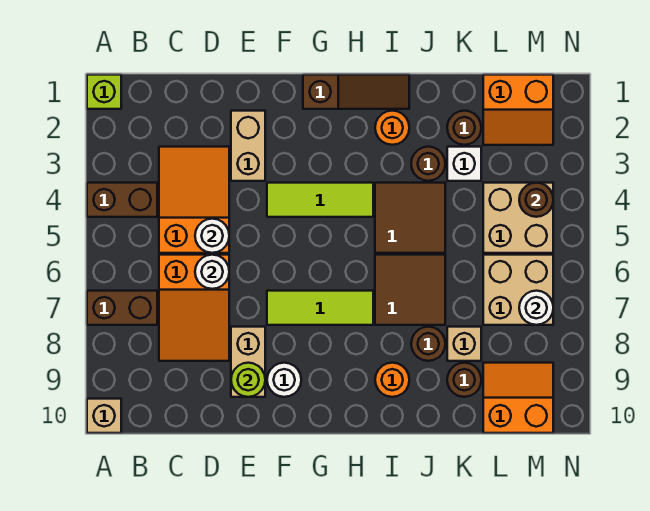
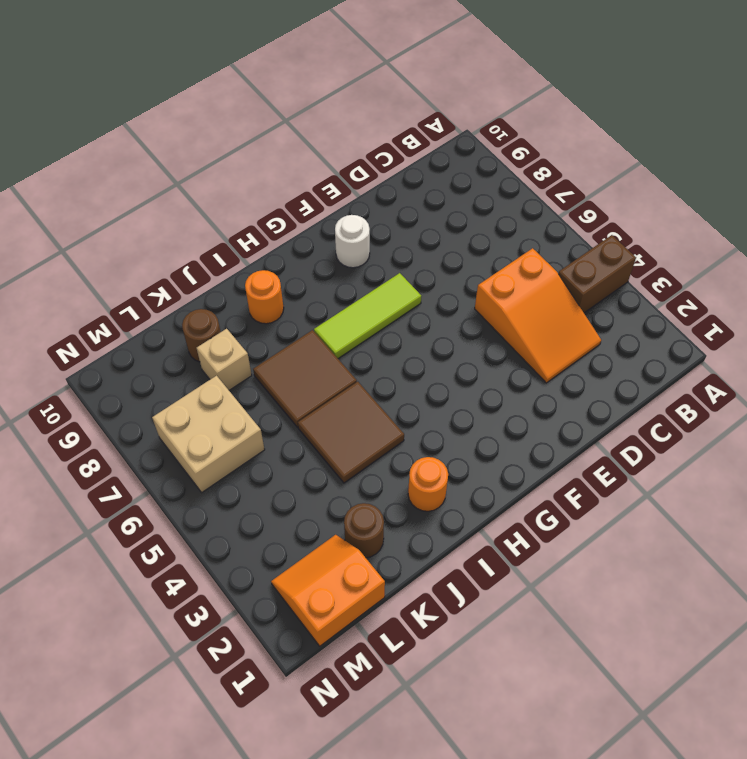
none -> lime 1x1 brick [87,75,121,109]
none -> brown 1x2 brick [87,291,157,325]
none -> tan 1x1 brick [87,399,121,433]
none -> orange 2x3 slope [159,255,229,361]

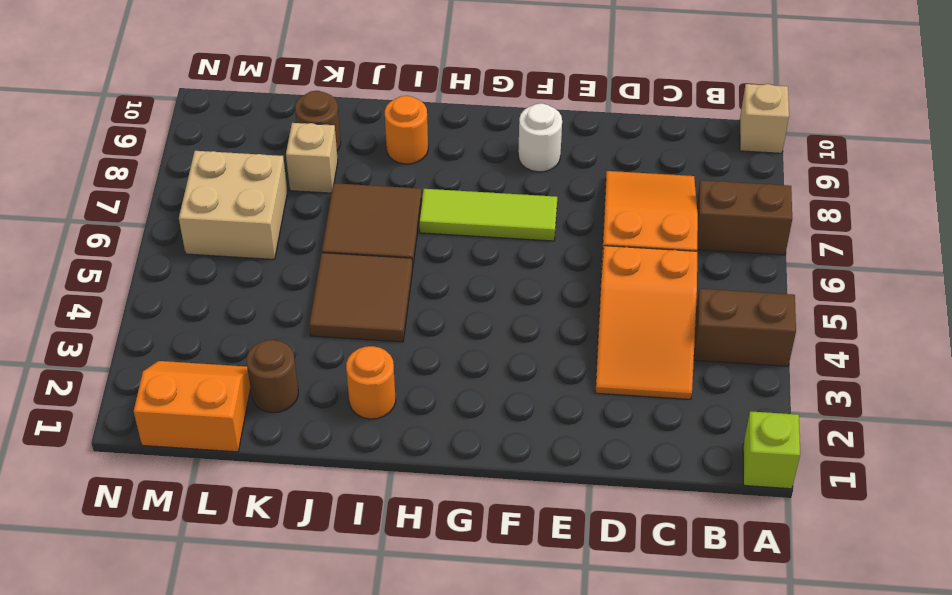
none -> tan 1x2 brick [231,111,265,181]
none -> tan 1x2 brick [231,327,265,397]
none -> lime 1x3 tile [267,183,373,217]
none -> brown 1x3 slope [303,75,409,109]

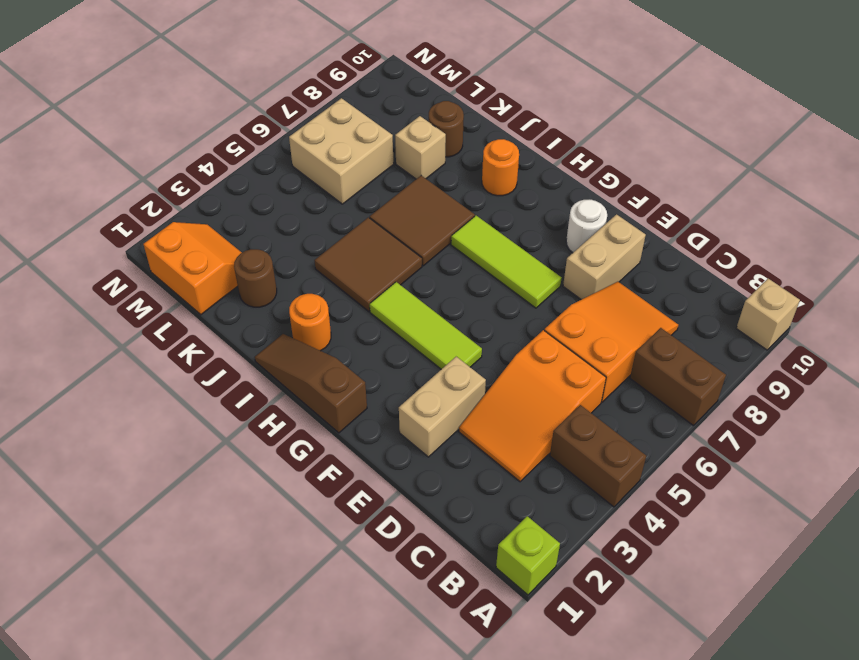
none -> brown 1x1 round brick [411,147,445,181]
none -> brown 1x1 round brick [411,327,445,361]
none -> white 1x1 brick [447,147,481,181]
none -> tan 2x2 brick [483,183,553,253]

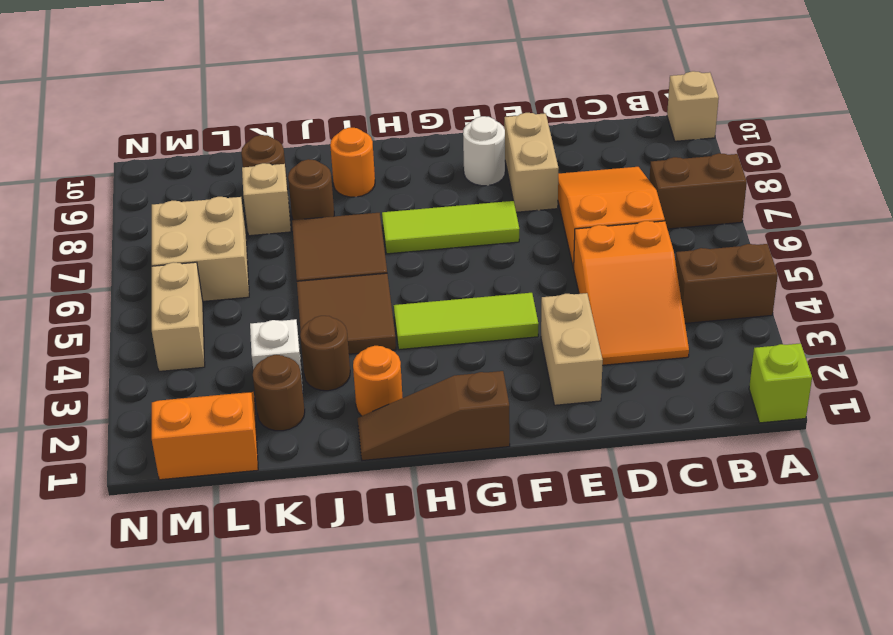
tan 1x2 brick [152,262,205,371] -> tan 2x2 brick [483,183,553,253]
none -> orange 2x2 slope [483,363,553,433]
none -> white 1x1 round brick [195,219,229,253]
none -> white 1x1 round brick [195,255,229,289]
none -> lime 1x1 round brick [231,363,265,397]

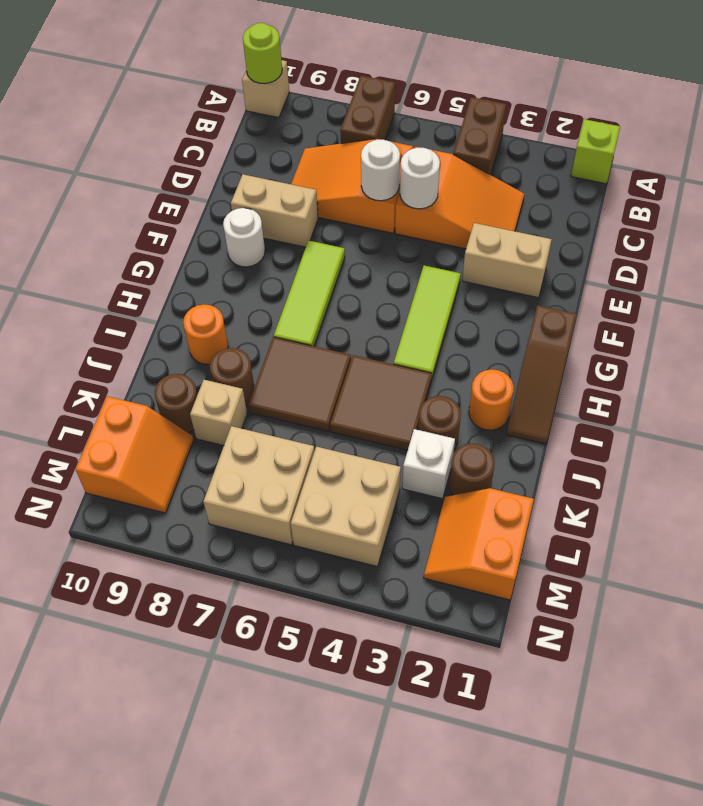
lime 1x1 round brick [243,23,282,84] -> lime 1x1 round brick moved to [231,363,265,397]
none -> brown 1x1 round brick [519,183,553,217]
none -> white 1x1 round brick [519,291,553,325]

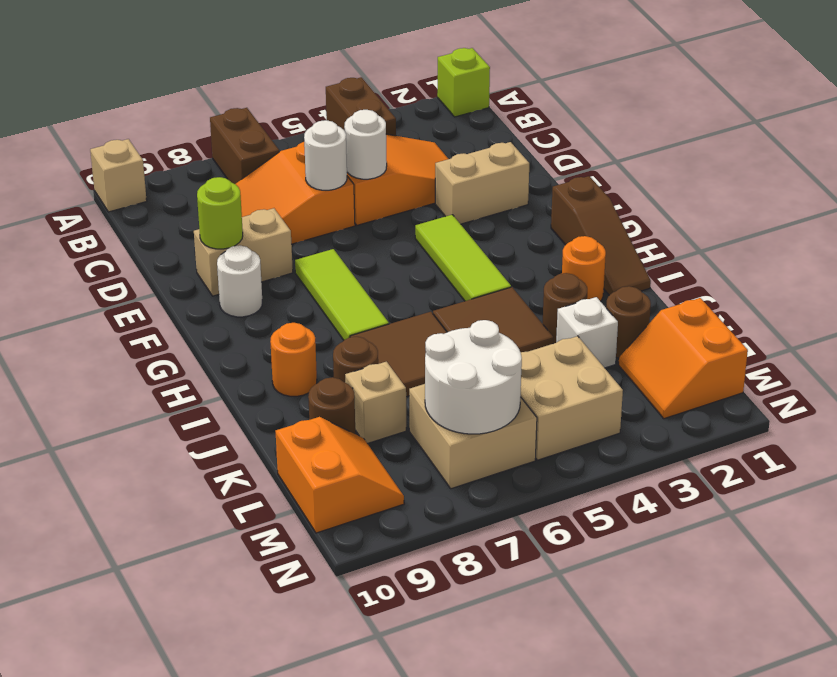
white 2x2 round brick [425,320,522,434] -> white 1x1 round brick [519,291,553,325]
none -> brown 1x1 round brick [519,183,553,217]

